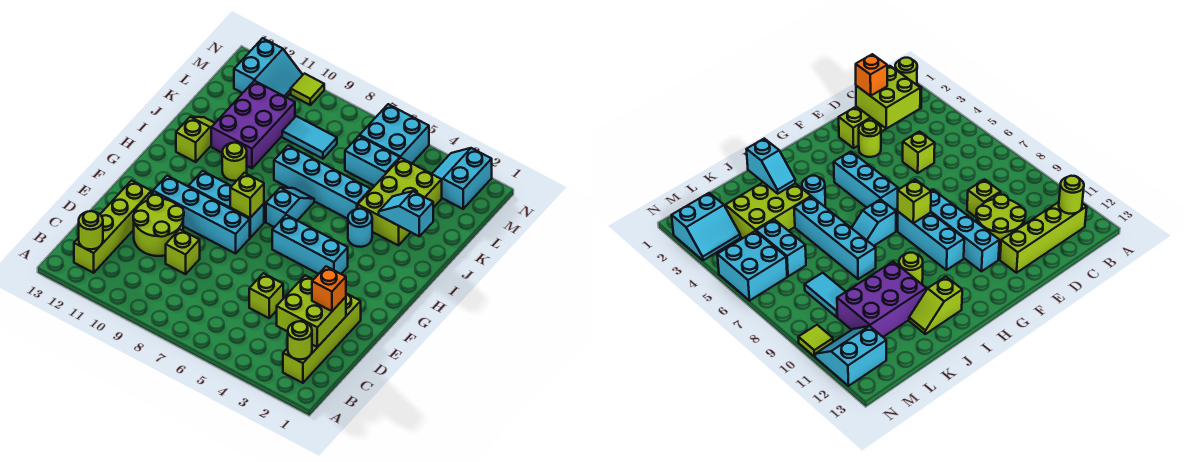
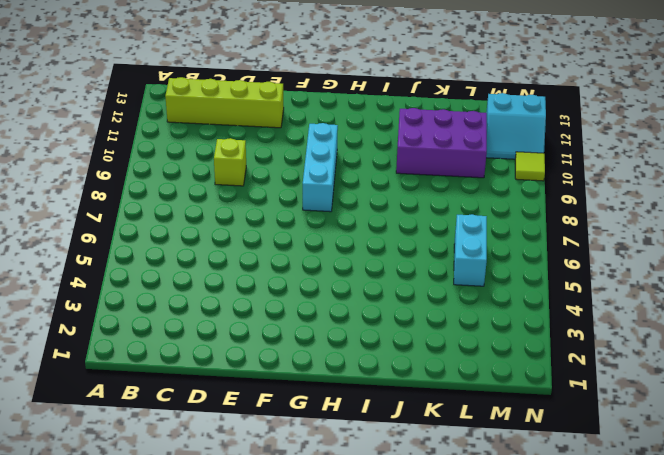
none -> lime 1x4 brick [283,293,361,383]
none -> lime 1x1 brick [249,273,283,318]
none -> lime 2x2 round brick [133,195,184,256]

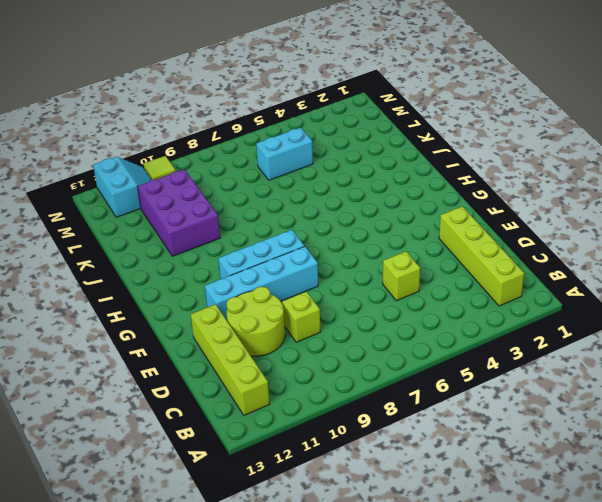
none -> lime 1x1 round brick [859,121,881,157]
none -> cyan 1x3 brick [272,215,348,274]
none -> cyan 1x2 slope [266,188,314,227]

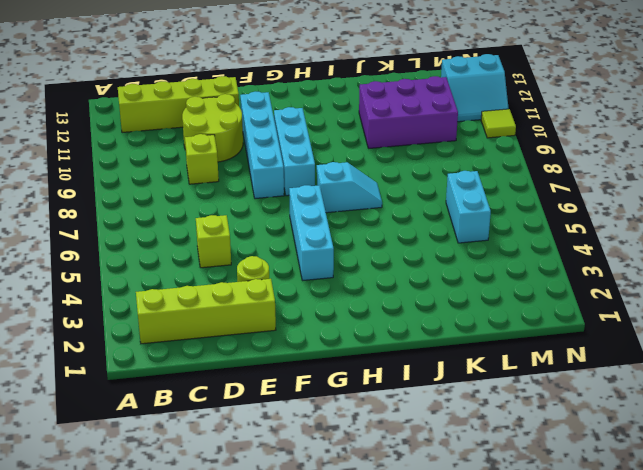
none -> cyan 1x1 round brick [348,209,372,247]
none -> lime 1x1 round brick [222,143,247,181]
none -> lime 1x2 slope [176,117,215,162]

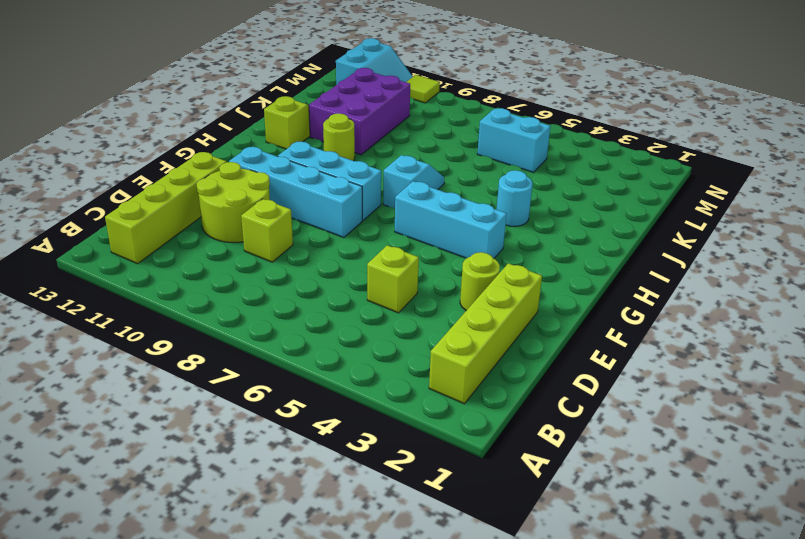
none -> lime 2x3 brick [358,158,442,245]
none -> cyan 1x4 brick [274,146,371,219]
none -> cyan 1x2 tile [282,116,337,159]

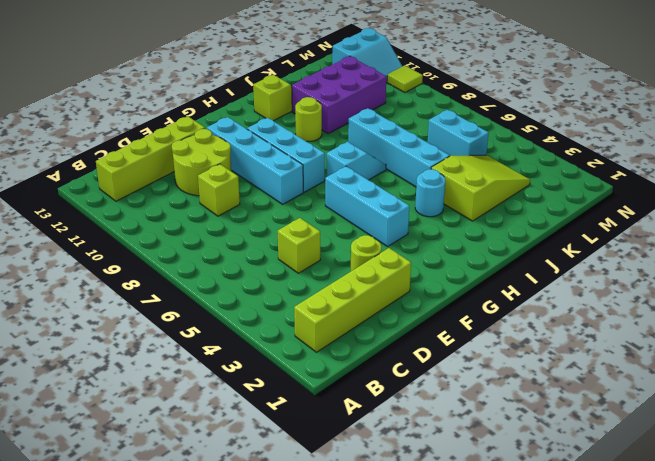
lime 2x3 slope [431,155,530,221] -> lime 2x3 brick [358,158,442,245]
none -> cyan 1x2 tile [282,116,337,159]
none -> cyan 2x2 slope [432,148,492,209]
none -> cyan 2x2 brick [360,104,429,163]

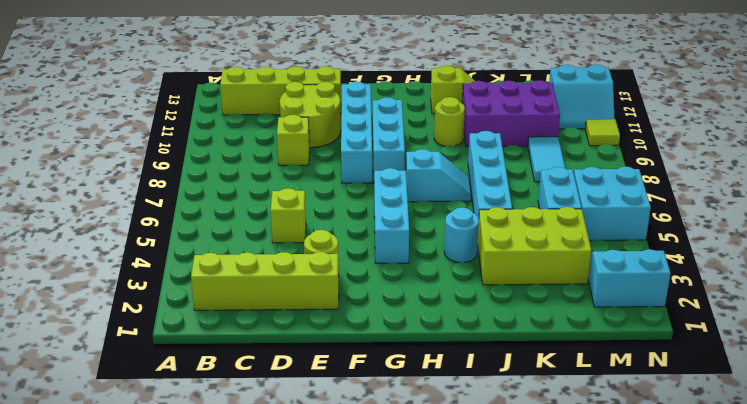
none -> lime 1x1 round brick [288,321,312,359]
none -> lime 1x1 round brick [79,211,103,249]
none -> lime 2x2 brick [277,275,346,347]

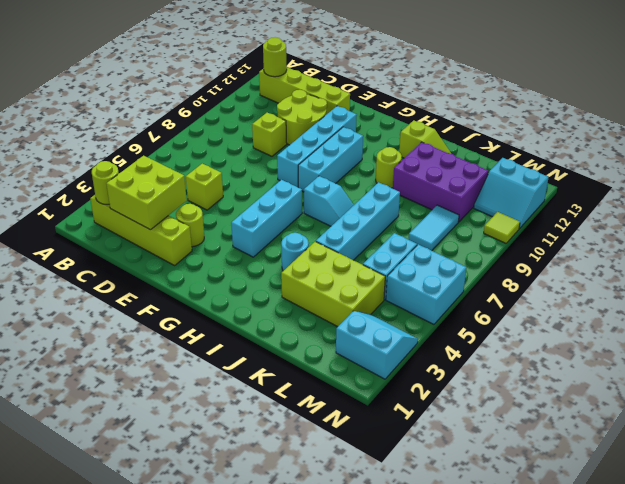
none -> lime 1x1 brick [230,173,264,218]
none -> cyan 1x2 slope [379,191,433,236]
none -> orange 1x1 brick [312,266,346,311]

